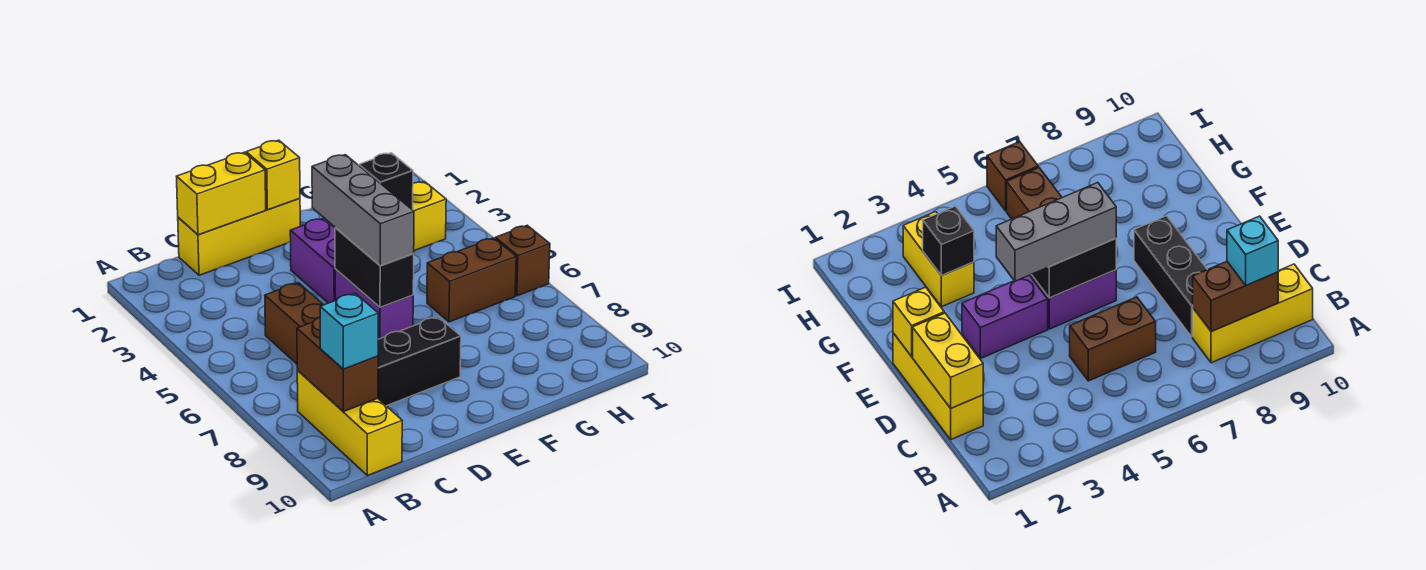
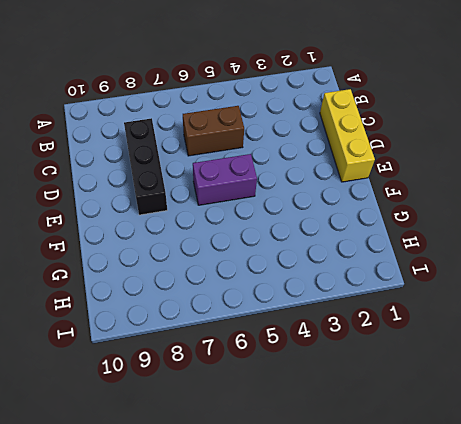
none -> yellow 1x3 brick [297,371,402,476]
none -> purple 1x2 brick [290,219,335,303]
none -> yellow 1x2 brick [413,181,446,251]

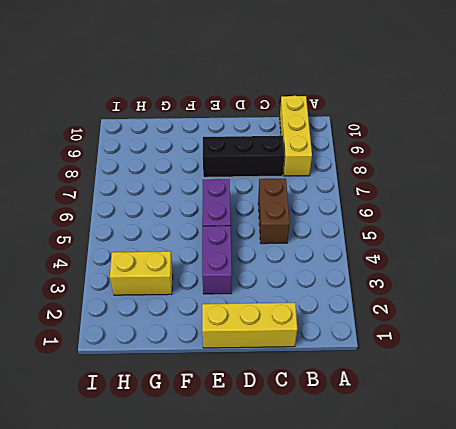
none -> brown 1x2 brick [427,238,516,322]
none -> brown 1x1 brick [495,225,550,296]
none -> brown 1x2 brick [297,318,378,412]

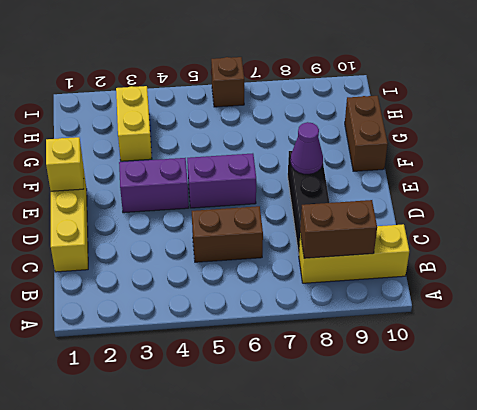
purple 1x1 cone [291,122,323,174] -> none
brown 1x2 brick [345,96,388,171] -> brown 1x2 brick moved to [427,238,516,322]
none -> yellow 1x2 brick [176,152,266,235]
none -> black 1x2 brick [335,228,414,307]
none -> black 1x1 brick [359,153,413,210]

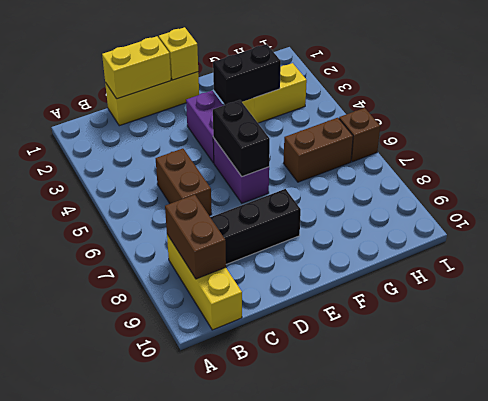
black 1x2 brick [213,44,281,105] -> black 1x1 brick [359,153,413,210]
none -> cyan 1x1 brick [320,293,378,369]
none -> grey 1x3 brick [312,155,414,266]

